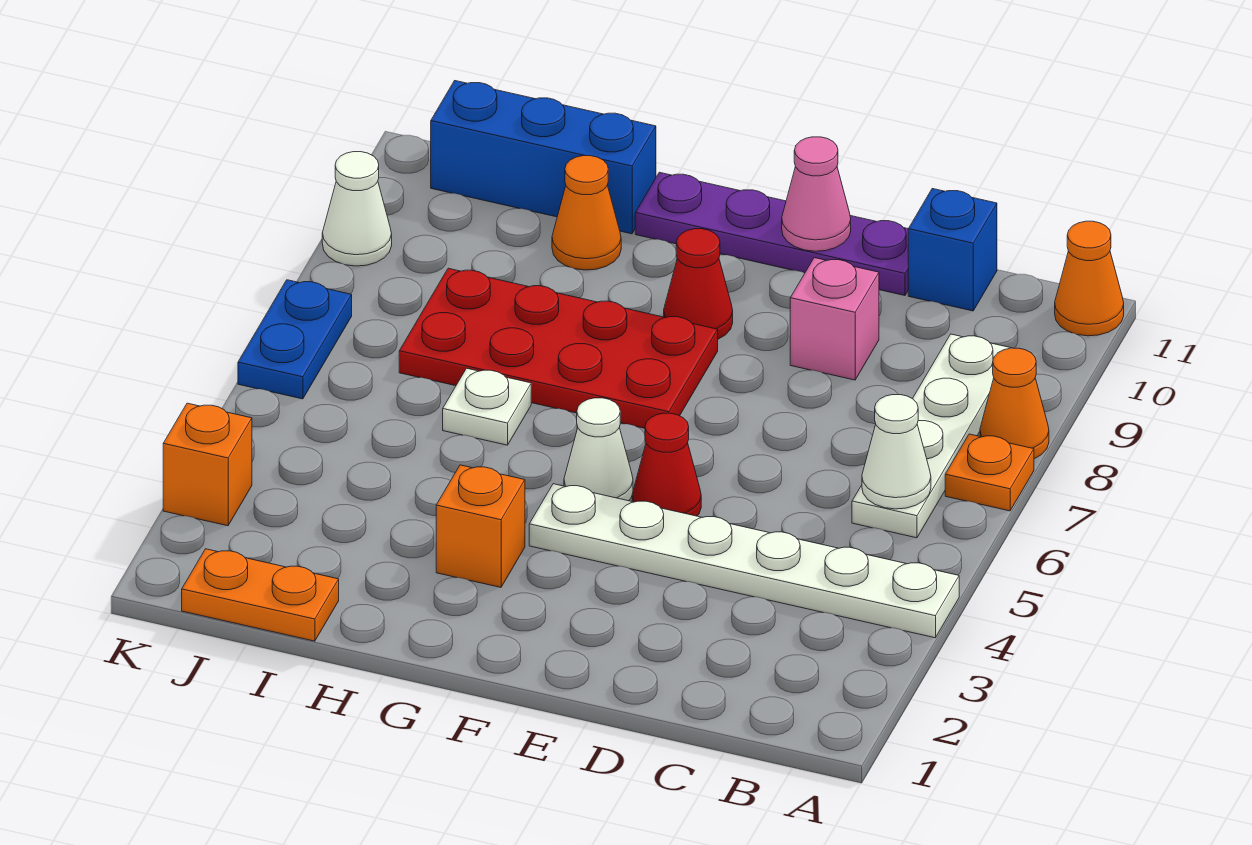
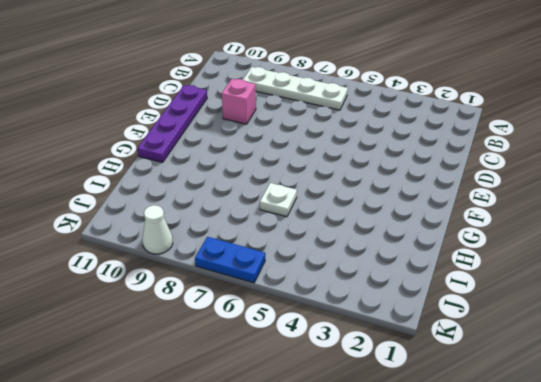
none -> white 1x6 plate [529,484,959,638]
none -> orange 1x1 plate [945,434,1034,511]
none -> orange 1x1 cone [980,348,1049,459]

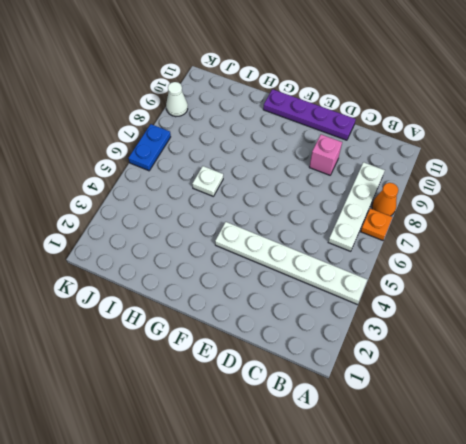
none -> orange 1x1 cone [1055,221,1124,336]
none -> blue 1x1 brick [908,189,997,311]
none -> red 1x1 cone [632,413,701,516]

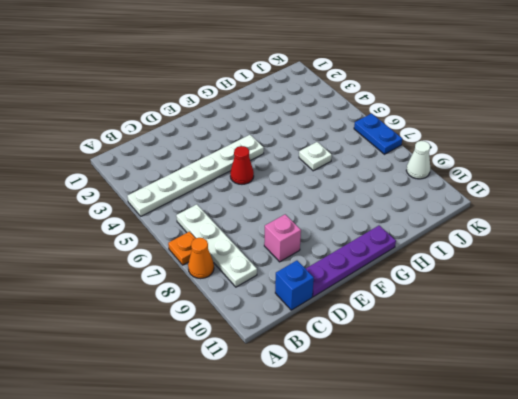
none -> orange 1x1 cone [1055,221,1124,336]
none -> white 1x1 cone [564,398,633,501]
none -> red 2x4 plate [399,268,718,428]

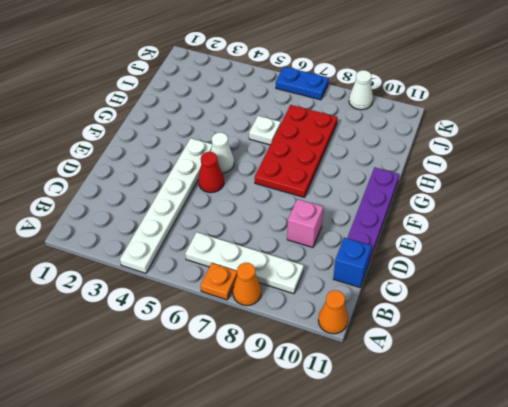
none -> red 1x1 cone [664,229,733,339]
none -> orange 1x1 brick [436,465,525,587]
none -> orange 1x1 cone [552,156,621,270]

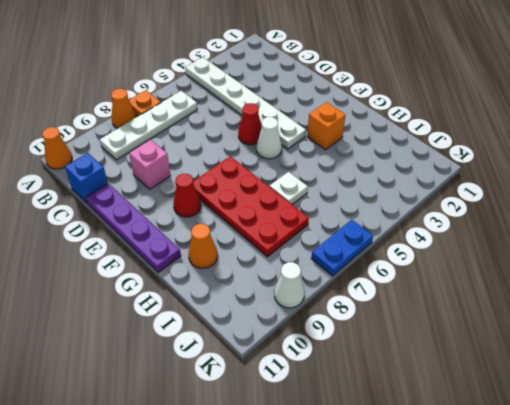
none -> blue 1x3 brick [431,81,656,234]
none -> orange 1x2 plate [182,549,339,641]
none -> orange 1x1 brick [163,403,252,526]

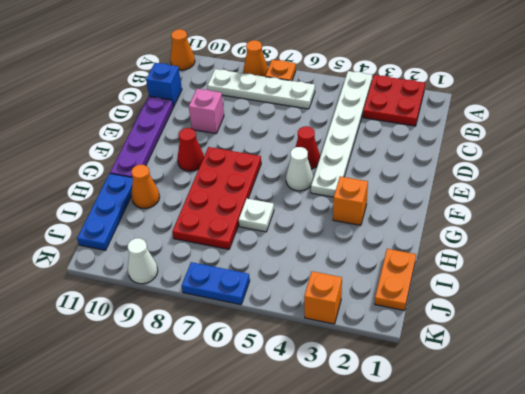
red 2x2 plate [363,75,425,126] -> none
blue 1x3 plate [77,174,133,250] -> blue 1x3 brick [431,81,656,234]
none -> white 1x1 cone [862,395,931,509]
none -> pink 1x1 cone [782,137,851,251]

